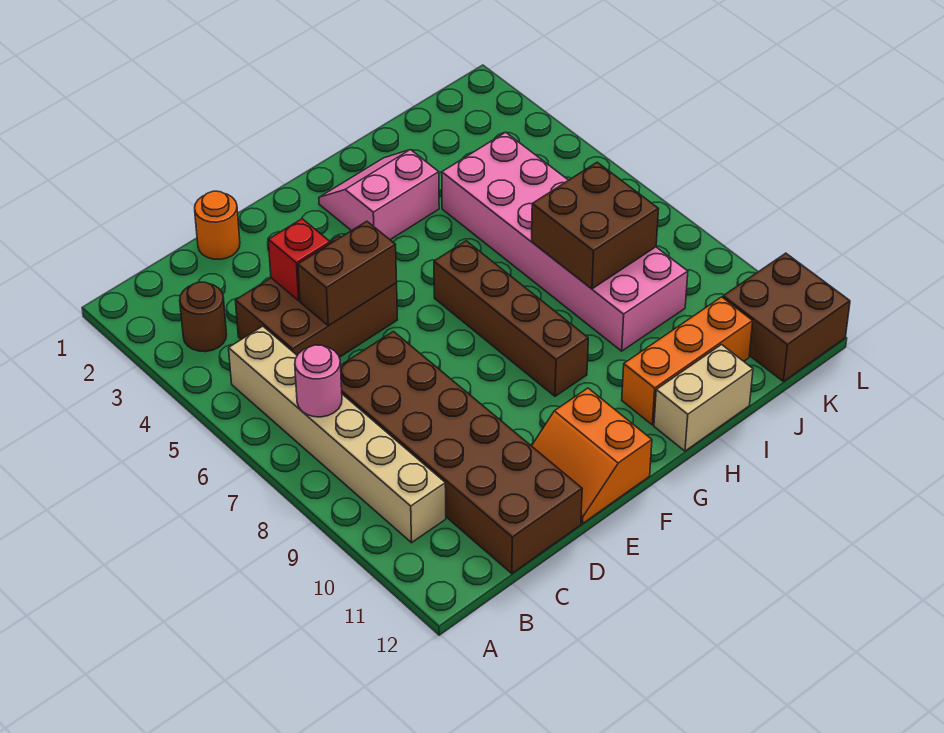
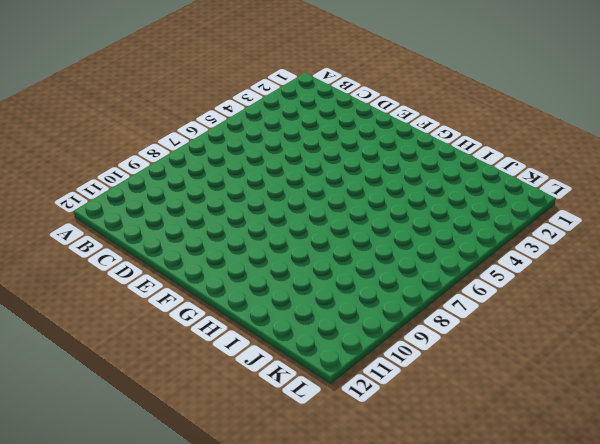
none -> brown 1x1 round brick [180,282,227,352]
none -> tan 1x6 brick [229,326,446,543]
none -> brown 2x3 brick [235,236,398,357]

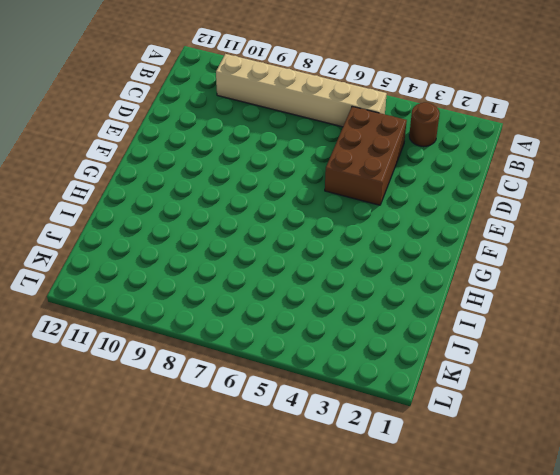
none -> brown 2x6 brick [341,331,582,574]
none -> orange 1x1 round brick [195,191,240,259]
none -> orange 2x2 slope [532,388,652,524]

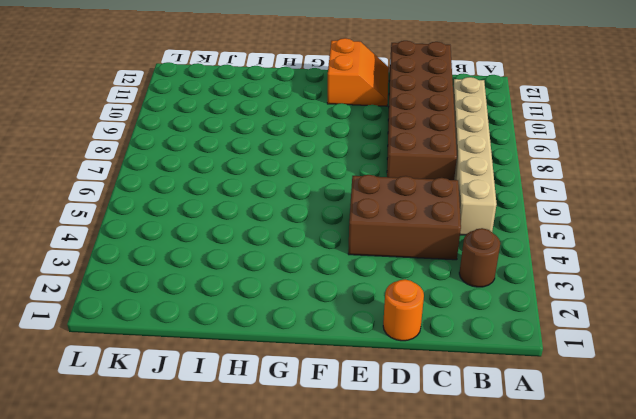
none -> pink 2x2 slope [319,150,439,240]
none -> brown 1x4 brick [434,241,588,396]
none -> orange 1x3 brick [622,297,753,425]

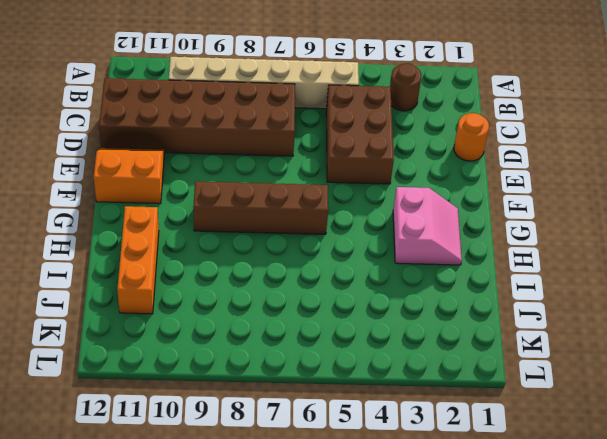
none -> tan 1x2 brick [654,345,753,451]
none -> pink 2x6 brick [442,132,688,351]
none -> brown 2x2 brick [723,253,850,381]

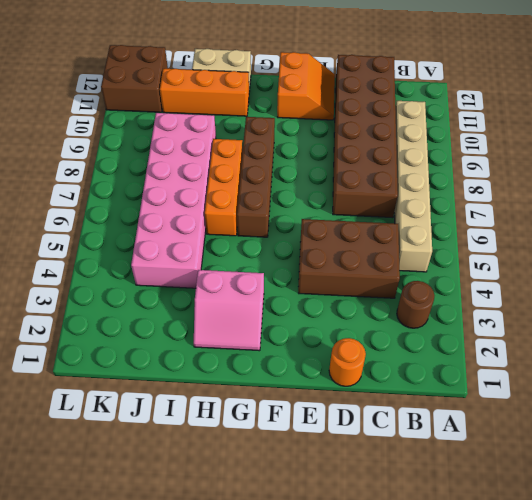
orange 1x3 brick [205,139,243,236] -> none
none -> pink 1x1 round brick [295,345,342,417]
none -> red 1x1 brick [268,219,330,301]
none -> brown 1x2 brick [298,221,397,326]

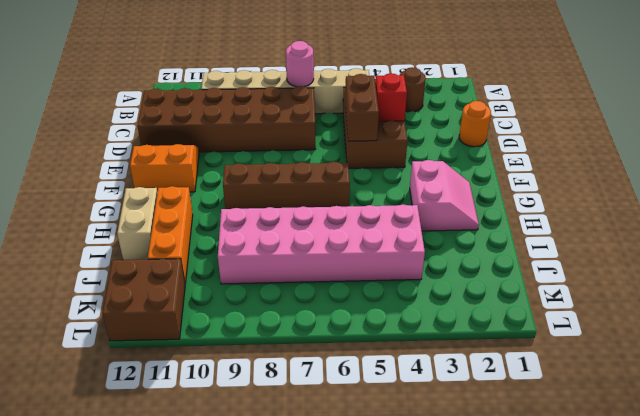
none -> brown 2x2 brick [532,162,658,289]

